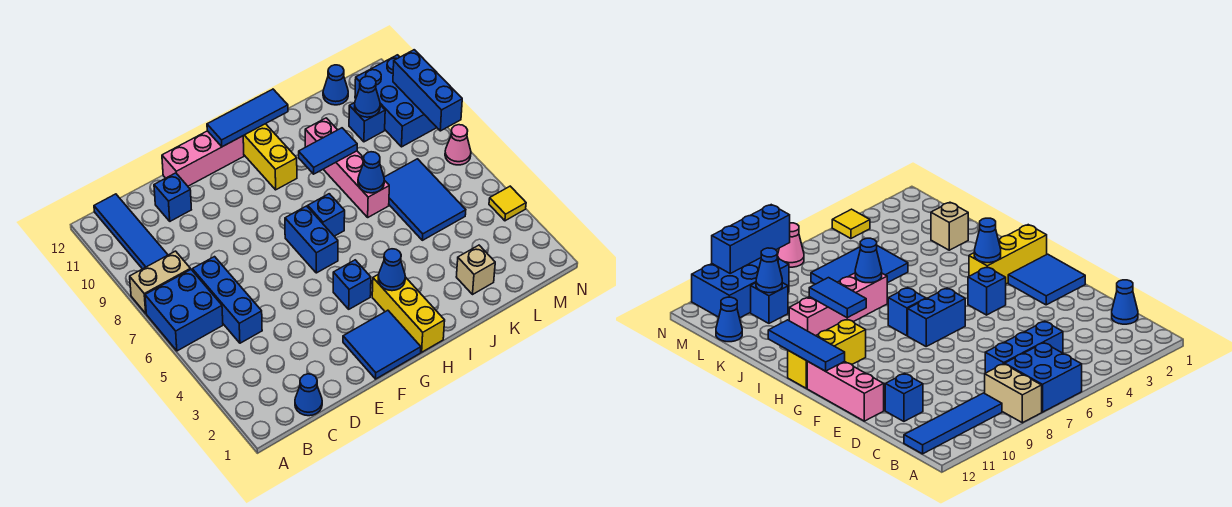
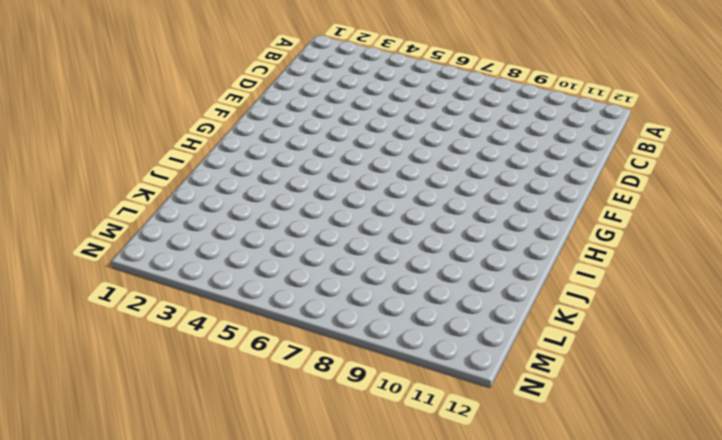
none -> blue 2x2 brick [145,269,223,351]
none -> tan 1x2 brick [130,251,190,313]
none -> blue 1x4 tile [94,194,168,269]

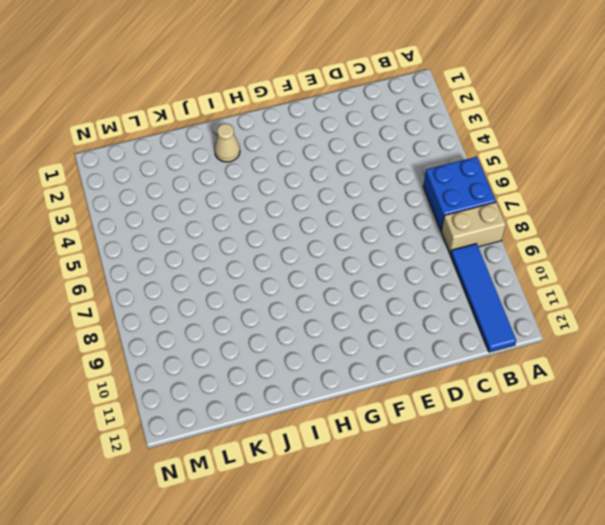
tan 1x1 cone [214,124,240,162] -> none
none -> blue 1x1 cone [295,374,322,416]
none -> blue 1x3 brick [192,257,262,343]
none -> blue 1x1 brick [154,173,191,221]

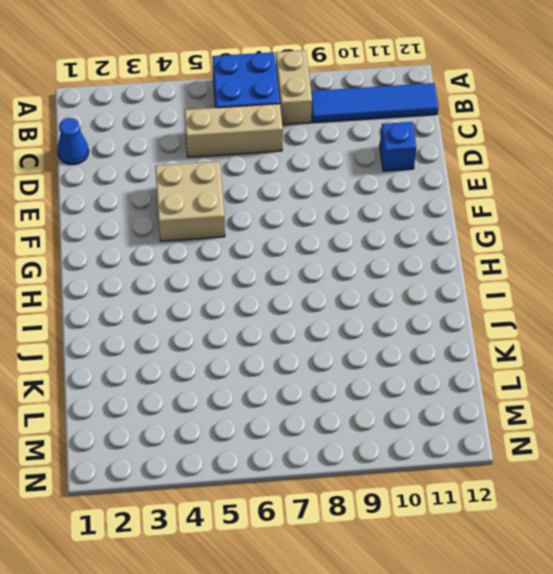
tan 1x3 brick [184,104,283,157] -> blue 1x3 brick [192,257,262,343]
tan 2x2 brick [155,162,225,241] -> none
none -> pink 1x3 brick [162,131,244,186]
none -> blue 2x2 tile [343,310,421,379]
none -> blue 1x1 brick [333,260,371,309]

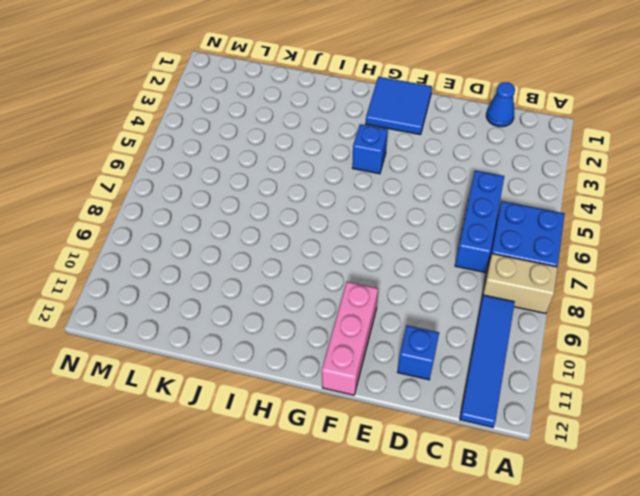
pink 1x3 brick [322,282,378,395] -> pink 1x3 brick turned to [162,131,244,186]
none -> blue 1x2 brick [285,206,338,273]
none -> yellow 1x3 brick [372,274,445,352]
none -> blue 1x1 brick [308,194,345,236]

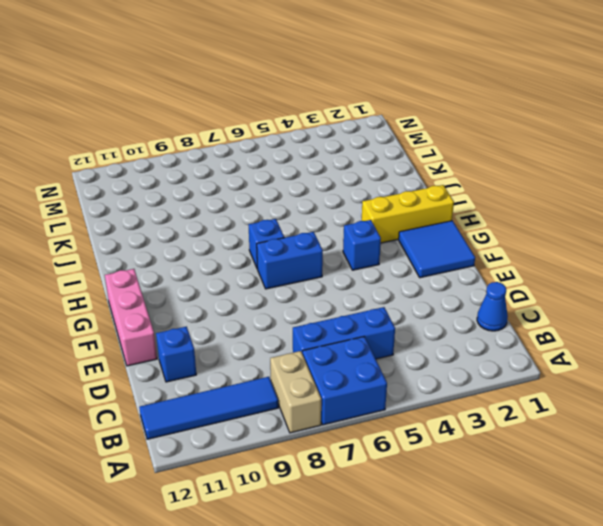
none -> yellow 1x3 brick [243,124,297,190]
none -> pink 1x4 brick [305,118,389,217]
none -> tan 1x1 brick [456,245,495,294]

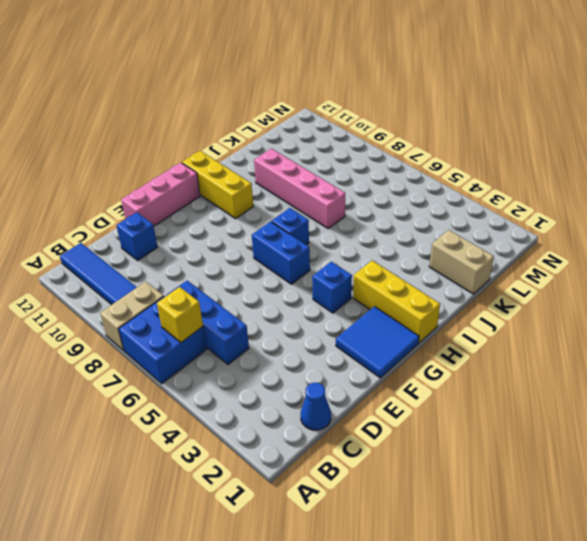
yellow 1x1 brick [157,287,203,343] -> none
tan 1x2 brick [429,230,494,294] -> tan 1x1 brick [456,245,495,294]
none -> blue 2x3 tile [384,159,466,240]
none -> blue 1x1 brick [349,103,385,142]
none -> blue 1x1 cone [323,65,348,105]

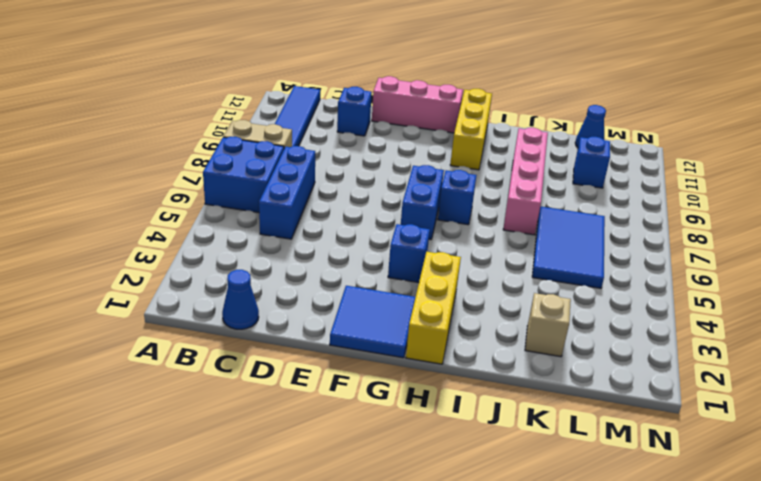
none -> blue 2x3 brick [355,55,437,147]
none -> yellow 1x1 tile [489,186,526,221]
none -> pink 1x1 cone [445,125,471,165]

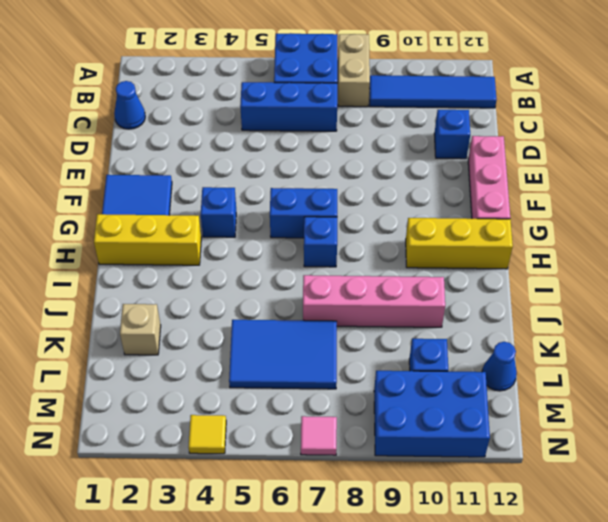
pink 1x1 tile [301,416,337,455] -> pink 1x1 cone [445,125,471,165]
none -> blue 1x3 tile [207,89,288,147]
none -> blue 1x1 cone [378,249,405,291]
none -> blue 1x2 tile [299,128,357,174]

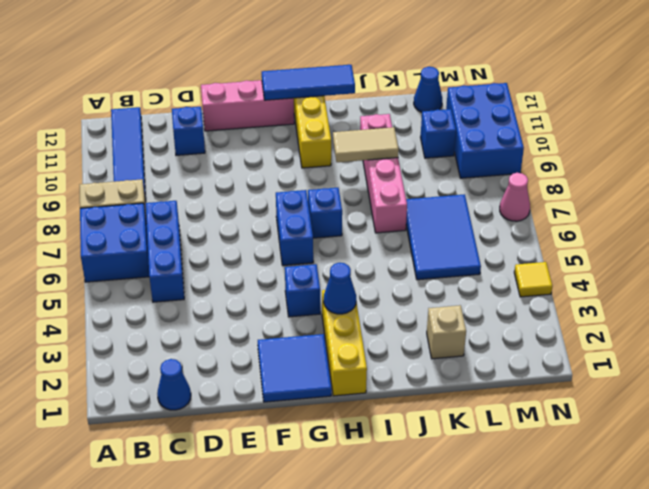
tan 1x2 tile [333,127,399,162] -> blue 1x2 tile [299,128,357,174]
none -> blue 1x1 cone [358,152,384,193]
none -> blue 1x1 cone [355,76,380,117]
none -> blue 1x3 brick [393,50,462,131]

